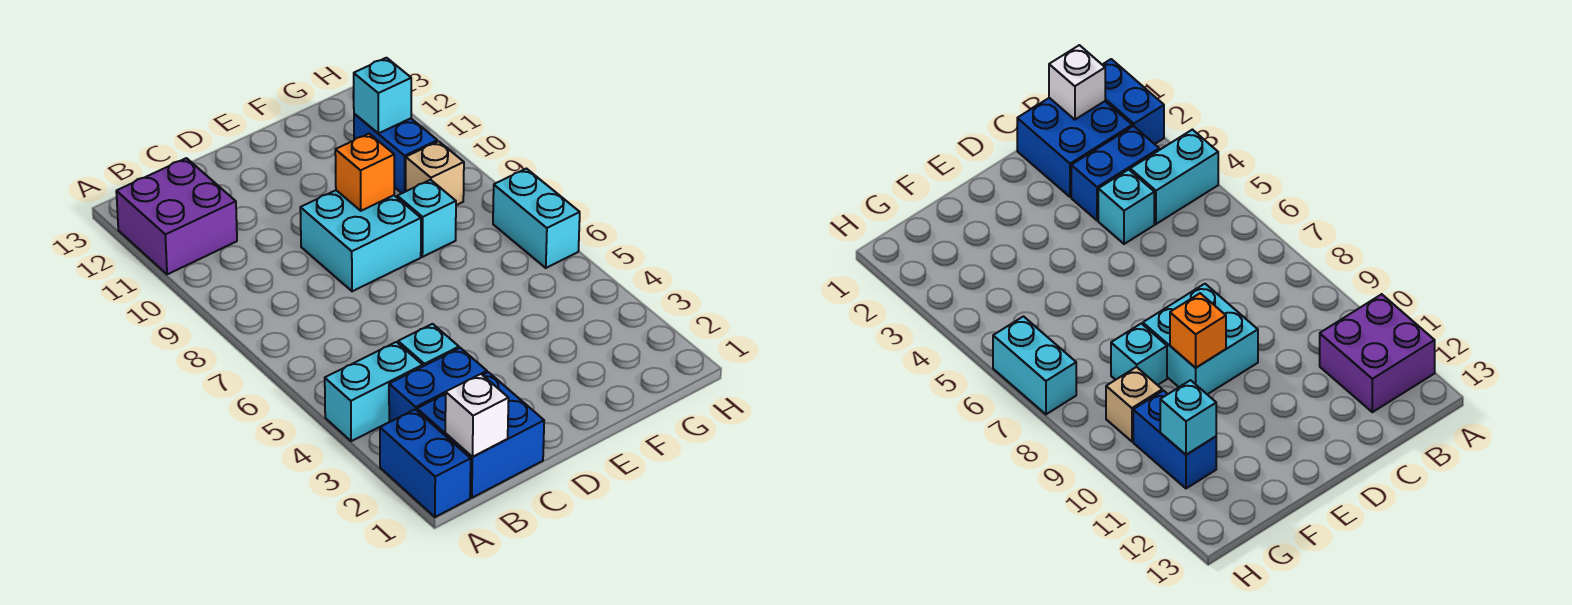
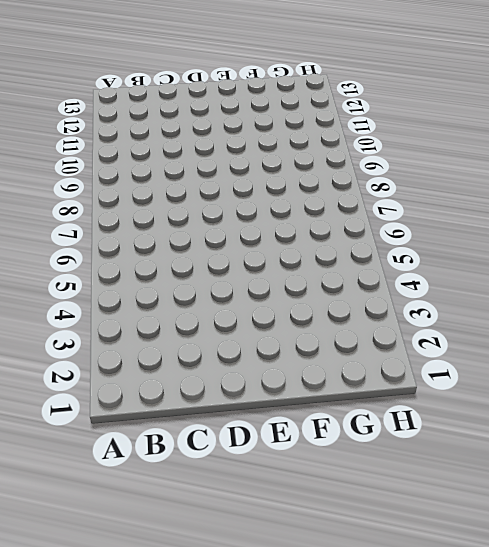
none -> blue 1x2 brick [380,409,471,517]
none -> cyan 1x2 brick [325,342,423,441]
none -> purple 2x2 brick [116,158,237,274]

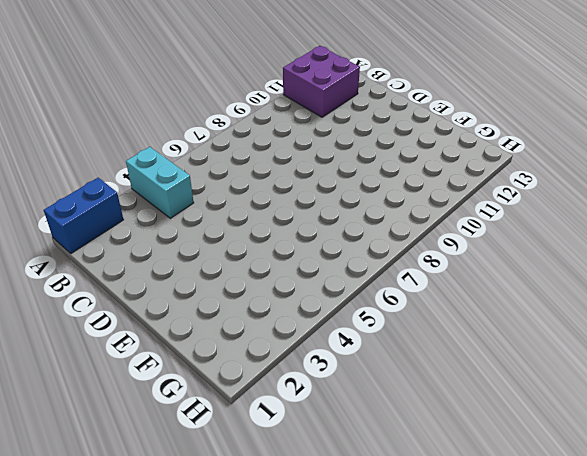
none -> blue 2x2 brick [417,372,544,498]
none -> blue 1x2 brick [389,348,487,422]
none -> cyan 1x1 brick [398,324,459,366]

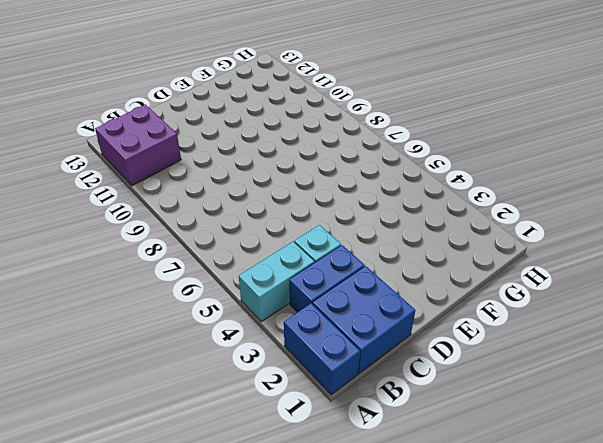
none -> cyan 2x2 brick [300,190,421,291]
none -> cyan 1x1 brick [397,180,456,257]
none -> tan 1x1 brick [406,141,464,205]

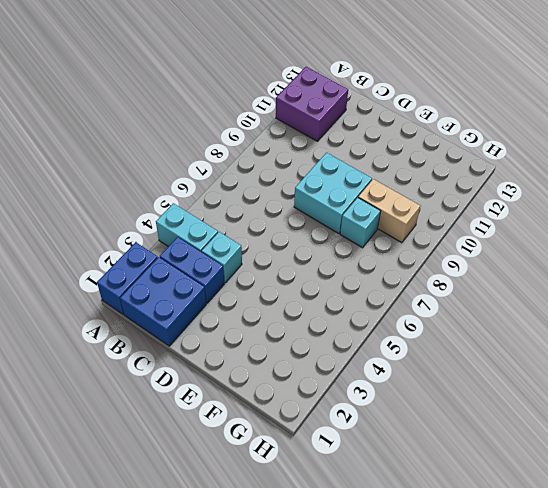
tan 1x2 brick [358,179,420,243] -> tan 1x1 brick [406,141,464,205]
none -> blue 1x2 brick [354,114,437,193]
none -> cyan 1x2 brick [493,169,580,268]
none -> white 1x1 brick [445,374,509,457]

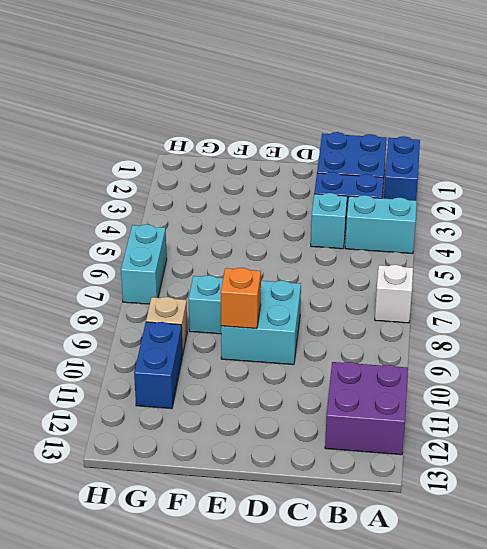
white 1x1 brick [375,265,413,323] -> white 1x1 brick moved to [445,374,509,457]
none -> cyan 1x1 brick [354,58,411,133]

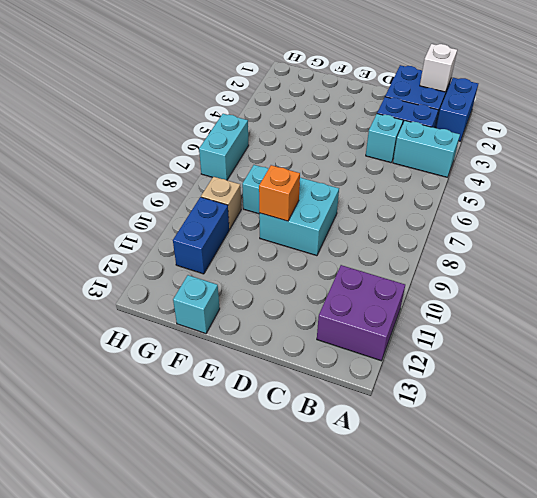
cyan 1x1 brick [173,275,220,334] -> cyan 1x1 brick moved to [354,58,411,133]

